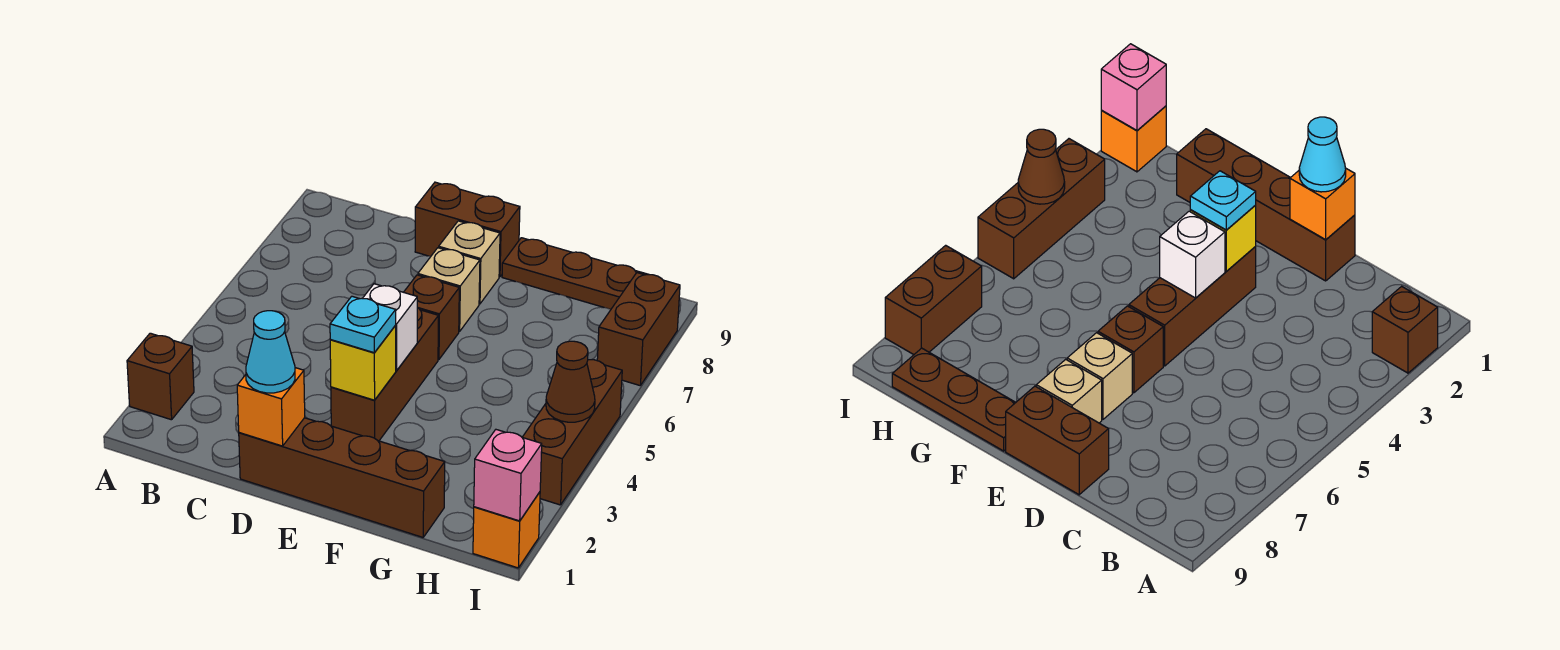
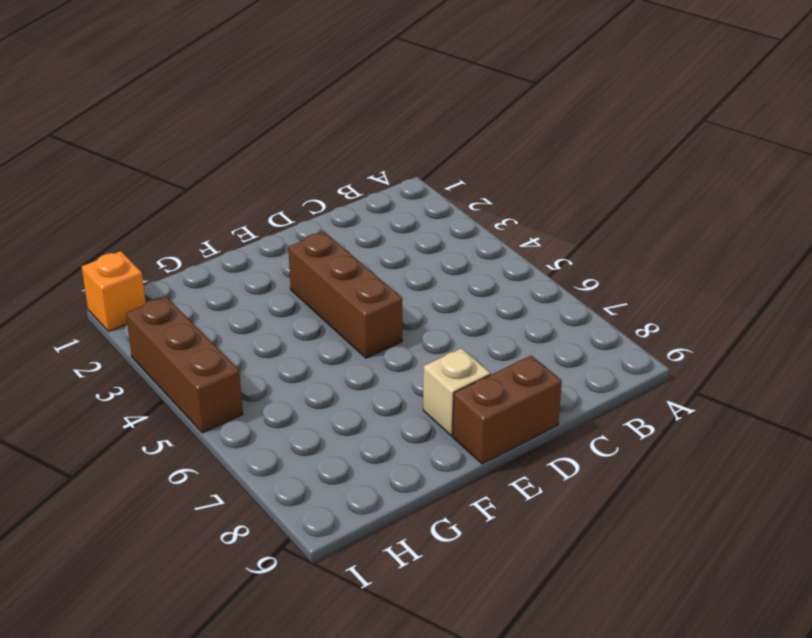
none -> brown 1x1 brick [127,333,194,420]
none -> brown 1x4 brick [239,418,445,537]
none -> brown 1x1 brick [404,275,459,360]

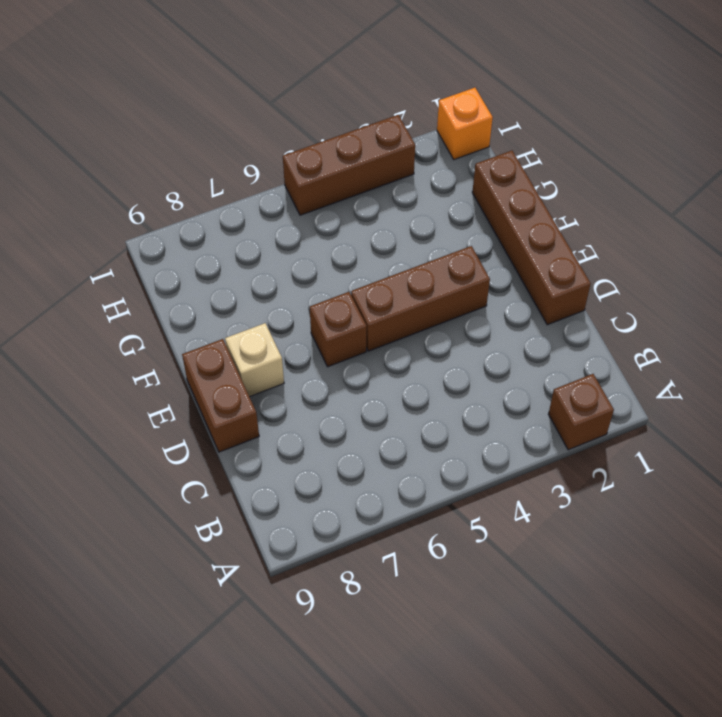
none -> tan 1x1 brick [418,248,480,331]
none -> brown 1x3 plate [502,238,649,309]
none -> brown 1x2 brick [597,273,680,385]

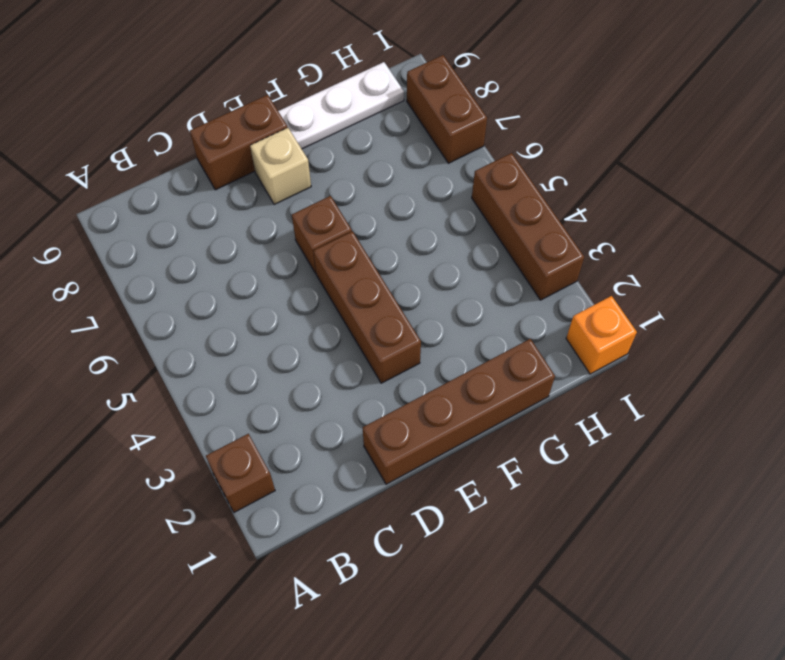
white 1x3 plate [278,62,404,149] -> brown 1x3 plate [502,238,649,309]
none -> tan 1x1 brick [418,248,480,331]
none -> orange 1x1 brick [237,368,305,446]
none -> yellow 1x1 brick [330,326,396,400]

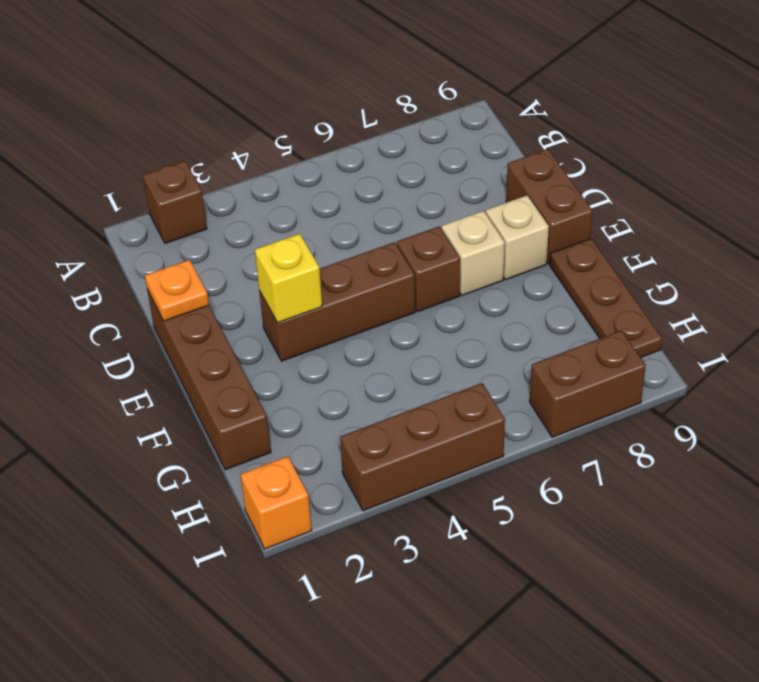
orange 1x1 plate [145,260,209,321] -> orange 1x1 brick [237,368,305,446]
none -> white 1x1 brick [363,284,417,371]
none -> pink 1x1 brick [474,430,542,521]
none -> brown 1x1 cone [546,341,595,422]

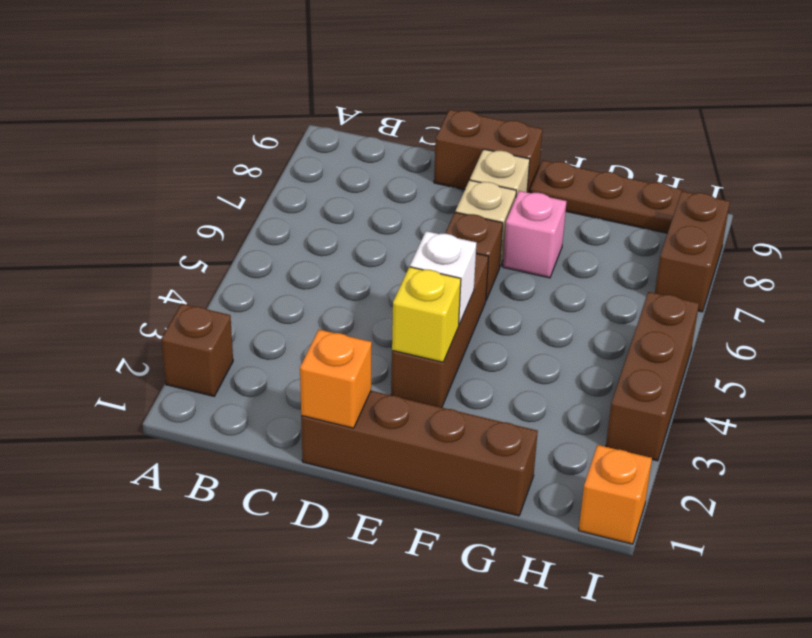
pink 1x1 brick [503,191,567,278] -> pink 1x1 brick moved to [474,430,542,521]
none -> brown 1x1 cone [546,341,595,422]
none -> cyan 1x1 cone [246,311,295,393]
none -> cyan 1x1 plate [330,296,396,353]

